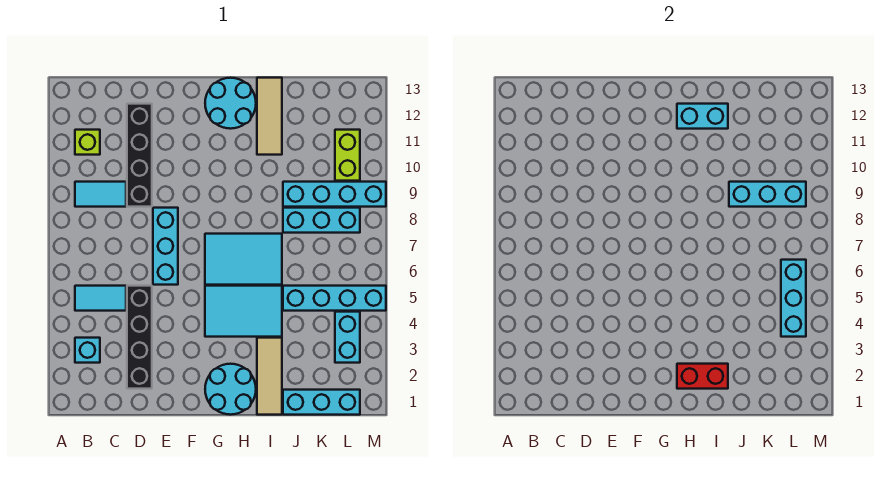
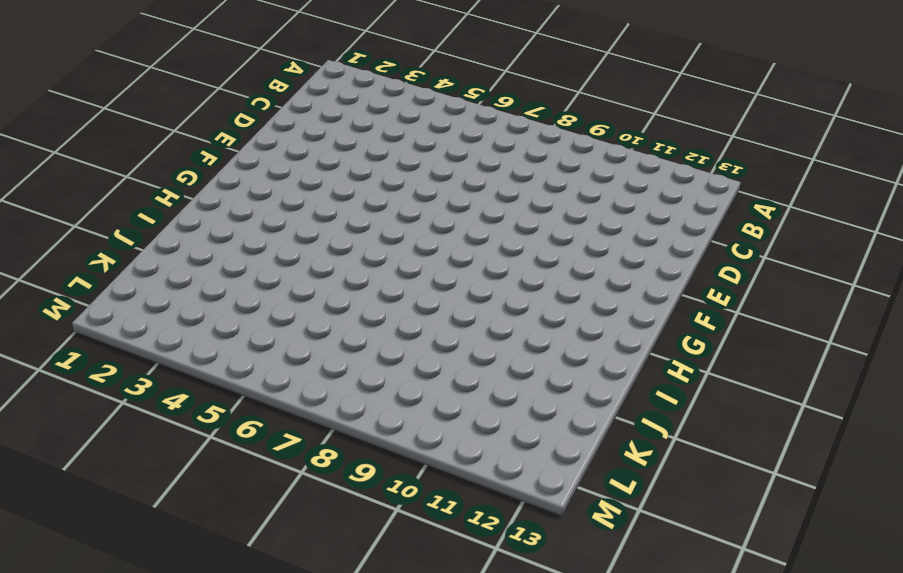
none -> cyan 1x1 brick [75,338,100,363]
none -> cyan 1x2 tile [75,286,126,311]
none -> cyan 1x2 tile [75,182,126,207]

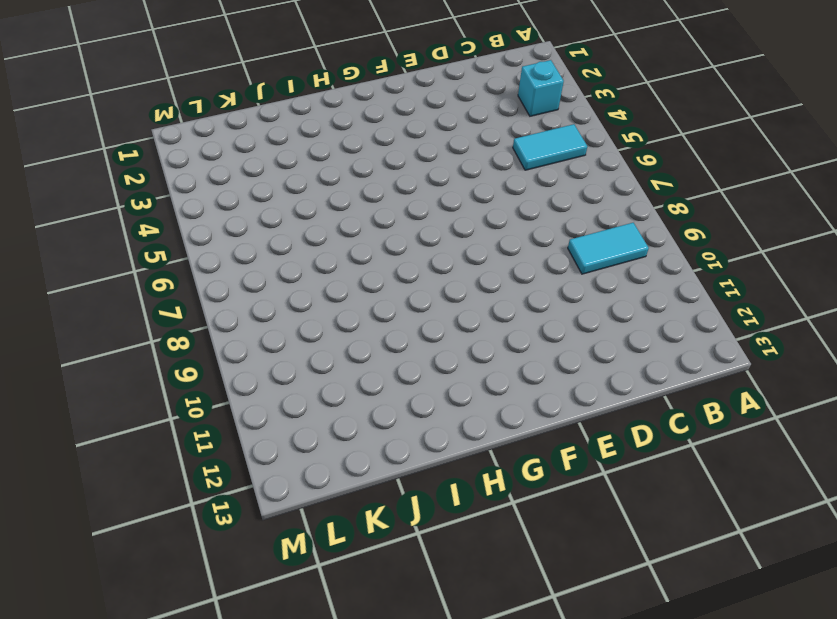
none -> lime 1x1 brick [75,130,100,155]
none -> black 1x4 brick [127,286,152,389]
none -> black 1x4 brick [127,104,152,207]

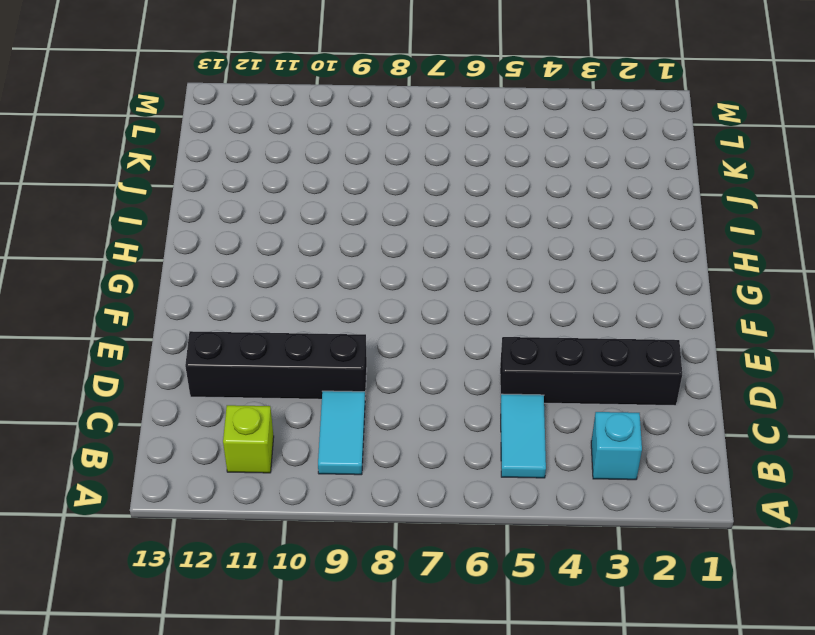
none -> cyan 1x3 brick [153,208,178,285]
none -> cyan 2x2 round brick [205,364,256,415]
none -> cyan 2x3 tile [205,286,282,337]

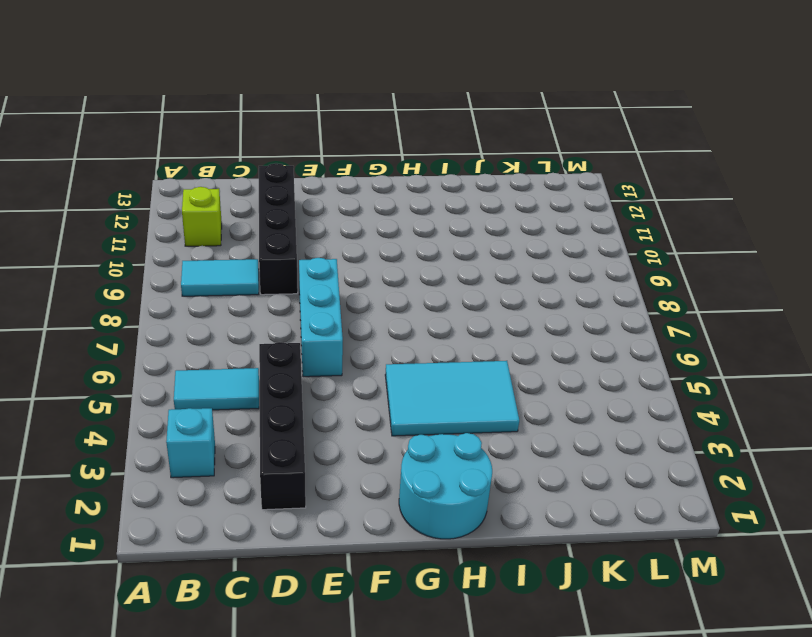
none -> cyan 2x3 tile [205,234,282,285]
none -> cyan 2x2 round brick [205,78,256,129]
none -> tan 1x3 tile [257,338,282,415]

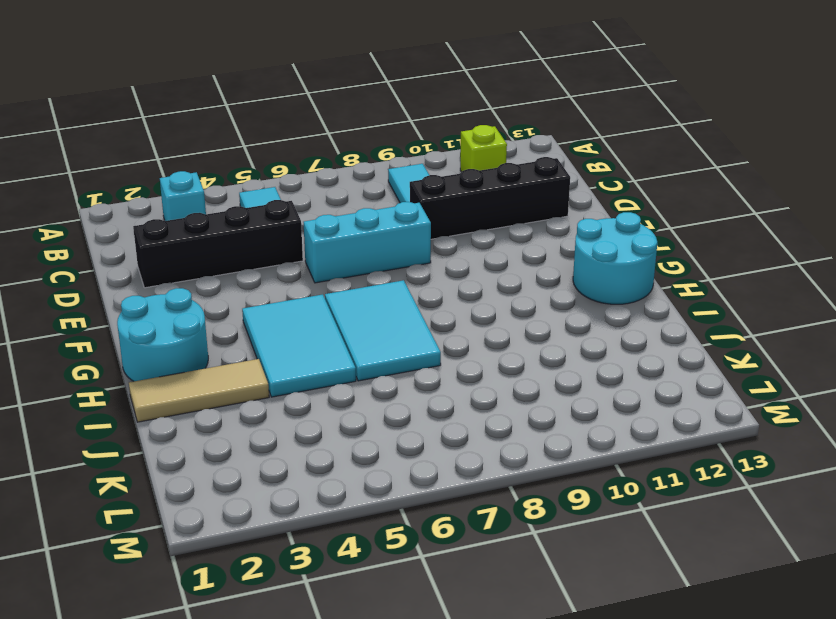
none -> tan 1x3 tile [257,78,282,155]
none -> cyan 1x3 brick [283,390,360,415]
none -> cyan 1x4 brick [283,286,386,311]

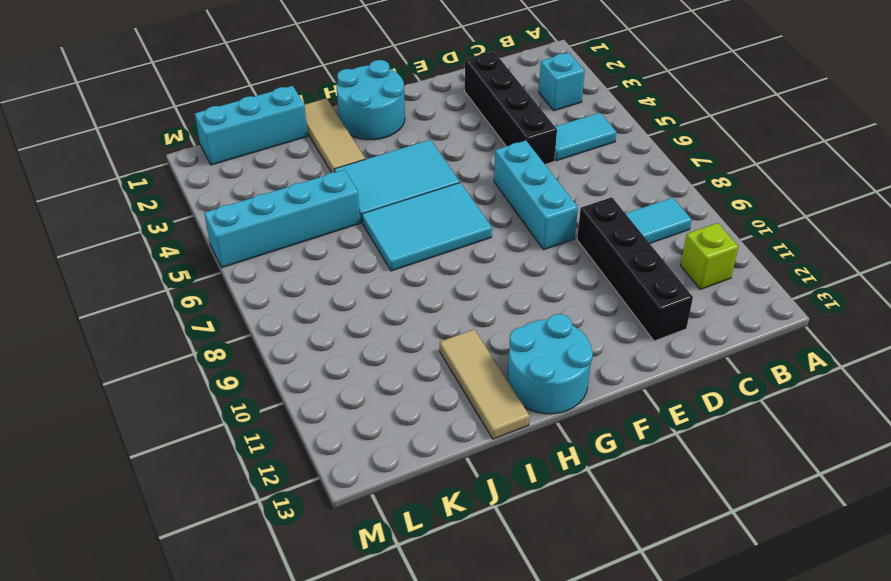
none -> cyan 1x3 brick [283,208,360,233]
none -> cyan 1x4 brick [283,182,386,207]
none -> cyan 1x2 brick [335,312,360,363]

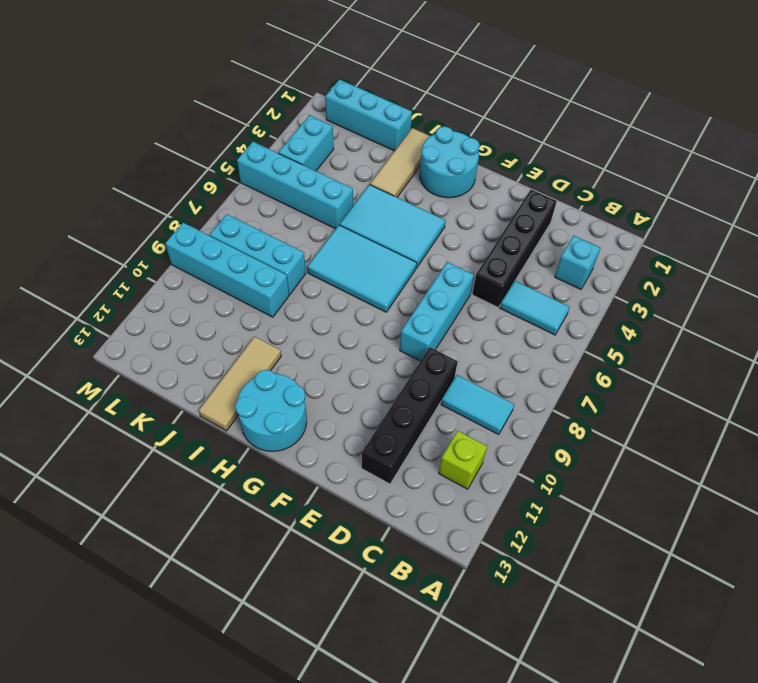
none -> lime 1x2 brick [335,130,360,181]
none -> red 1x2 brick [677,364,728,389]
none -> cyan 1x2 brick [677,104,728,129]

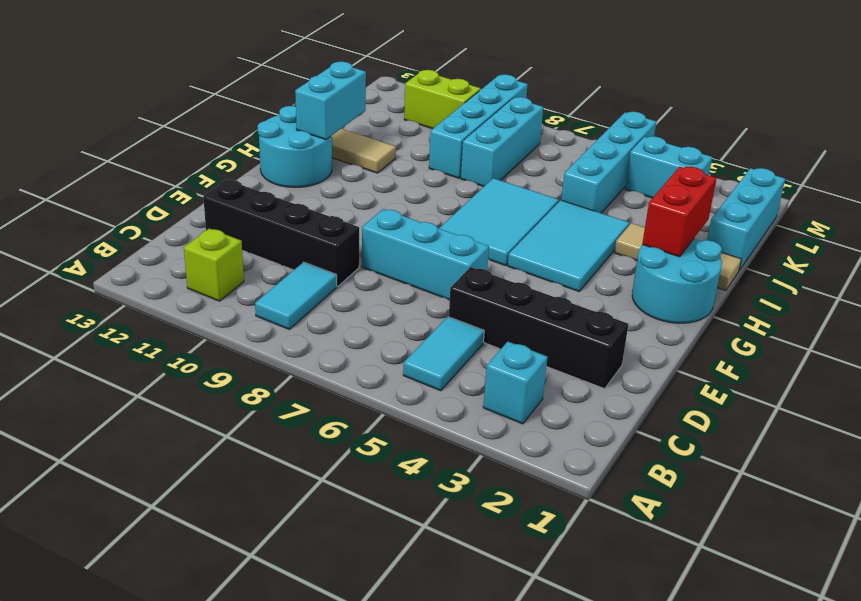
none -> cyan 1x3 brick [729,182,806,207]
none -> cyan 1x3 brick [781,260,806,337]

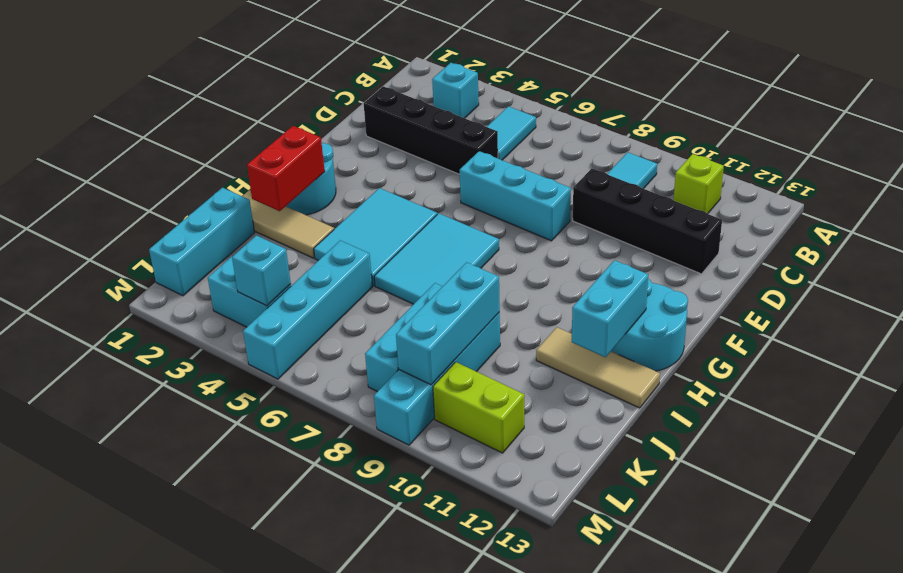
cyan 1x1 brick [232,235,291,306] -> cyan 1x3 brick [781,260,806,337]

